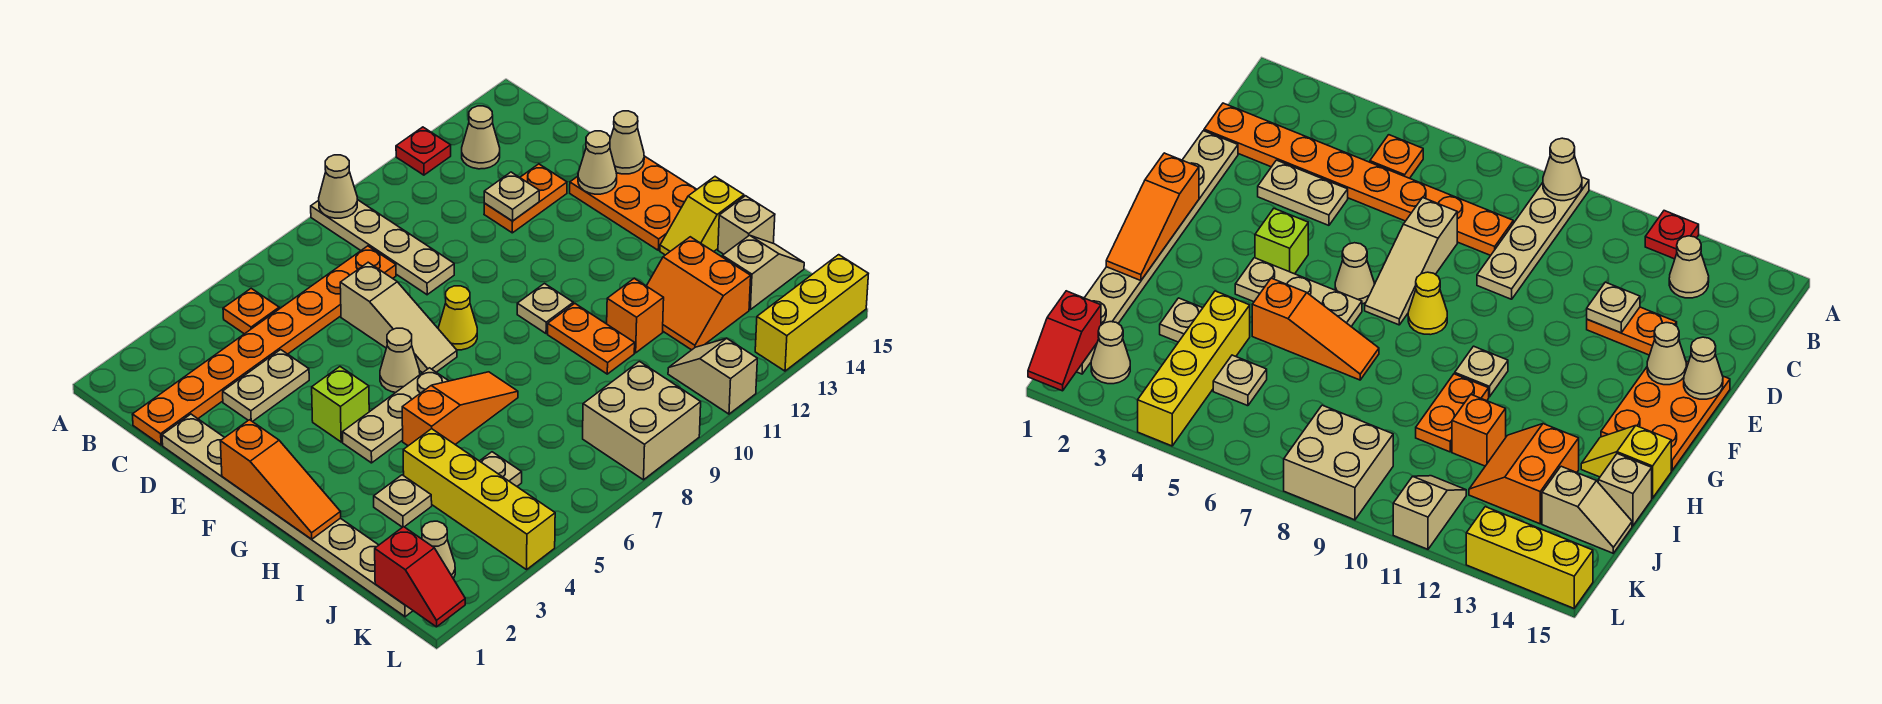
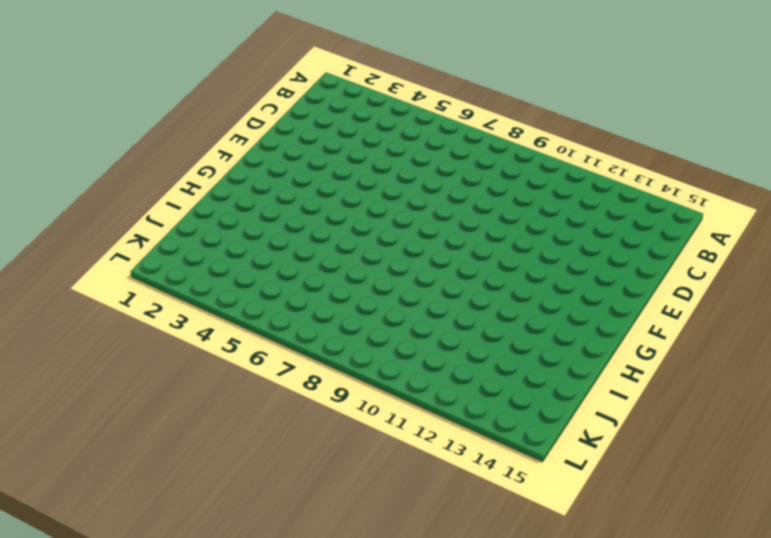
none -> tan 1x4 plate [311,200,454,295]
none -> red 1x1 plate [396,127,451,175]
none -> orange 1x1 plate [223,288,279,334]
none -> tan 1x1 cone [462,106,500,169]

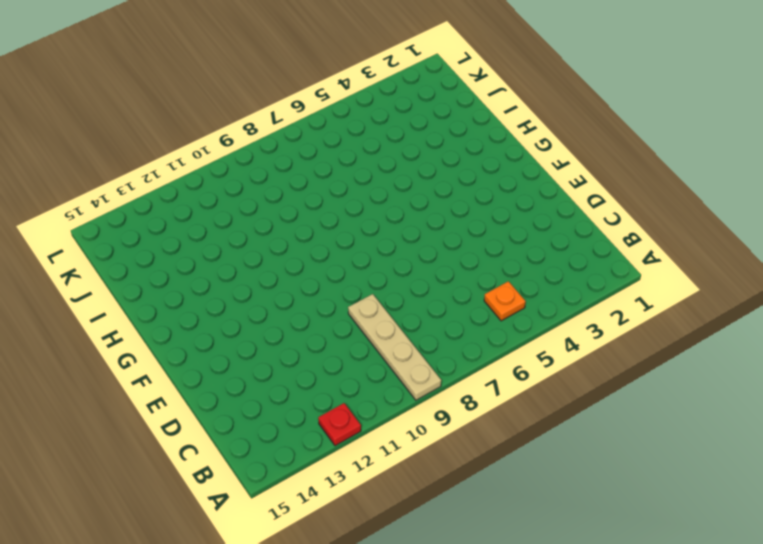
none -> tan 1x1 cone [462,106,500,169]
none -> orange 1x8 plate [132,246,396,445]
none -> tan 1x8 plate [162,414,413,617]
none -> tan 1x2 plate [223,350,309,422]

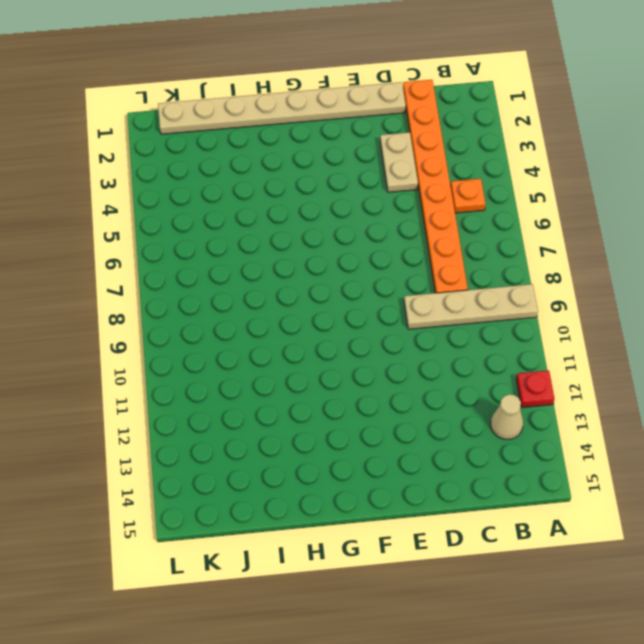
none -> tan 1x3 slope [340,262,457,373]
none -> orange 1x2 plate [484,164,567,233]
none -> orange 2x3 plate [570,156,697,250]
none -> lime 1x1 brick [312,367,369,442]

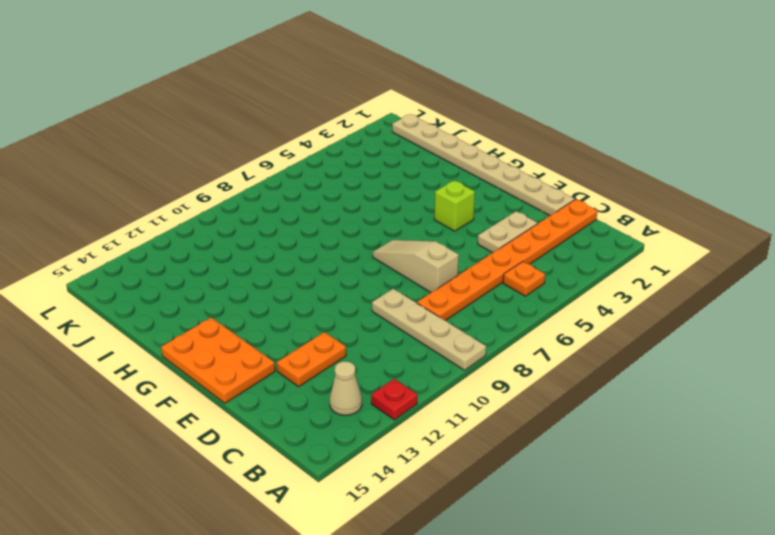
none -> tan 1x1 cone [380,328,420,393]
none -> yellow 1x1 cone [438,286,477,350]
none -> tan 1x3 plate [342,368,448,463]
none -> tan 1x1 plate [517,284,573,334]

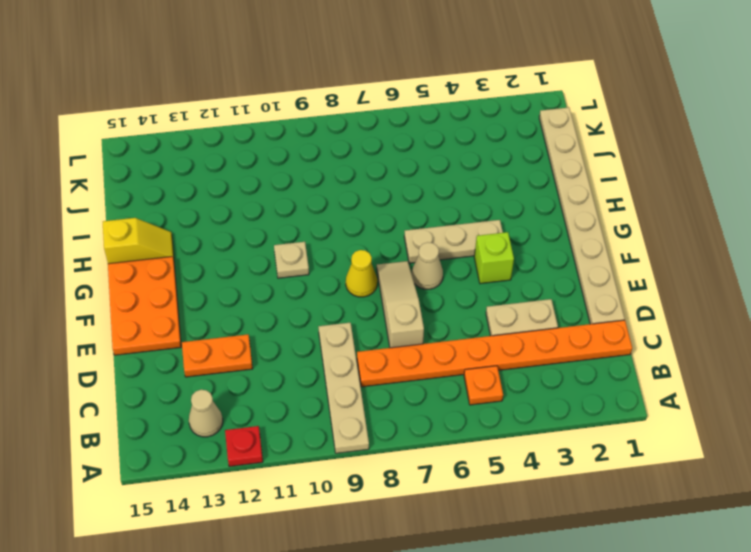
none -> orange 1x3 slope [402,372,518,446]
none -> orange 1x2 plate [548,303,635,374]
none -> tan 1x1 plate [374,475,432,527]
none -> yellow 1x4 brick [403,429,555,570]

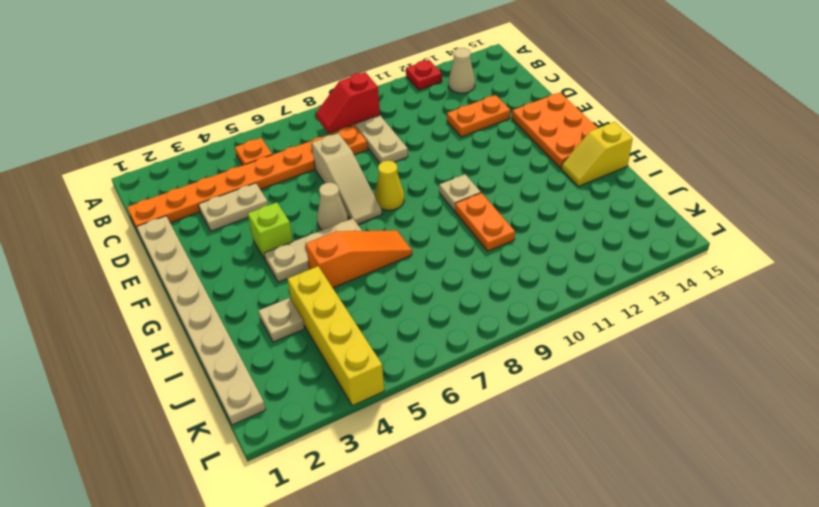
red 1x2 slope [316,72,380,133] -> red 1x2 slope turned to [375,527,465,627]
none -> orange 1x1 brick [607,278,664,353]
none -> orange 2x2 slope [647,237,751,350]
none -> tan 1x1 brick [718,196,775,254]
none -> tan 1x1 plate [480,452,522,486]

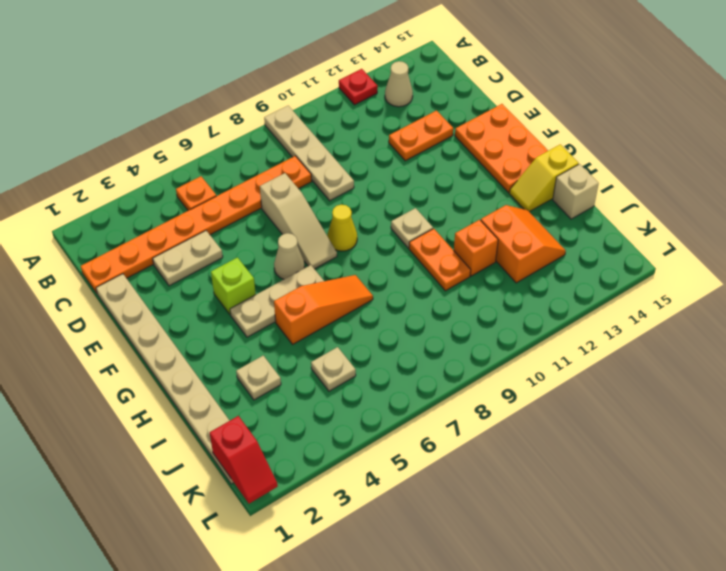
orange 2x2 slope [481,205,566,283] -> orange 2x2 slope turned to [647,237,751,350]
none -> yellow 1x4 brick [403,429,555,570]
none -> tan 1x2 slope [722,235,804,310]
none -> tan 1x1 cone [422,521,455,578]
none -> tan 2x2 brick [583,361,701,480]

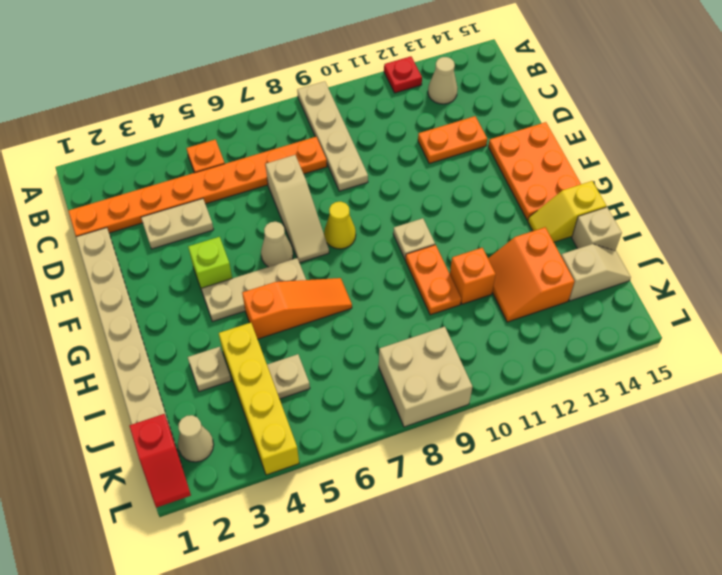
none -> tan 1x2 slope [668,338,757,414]
none -> yellow 1x3 brick [755,255,868,371]
none -> tan 1x1 cone [319,155,357,218]
none -> tan 1x1 plate [484,172,539,221]

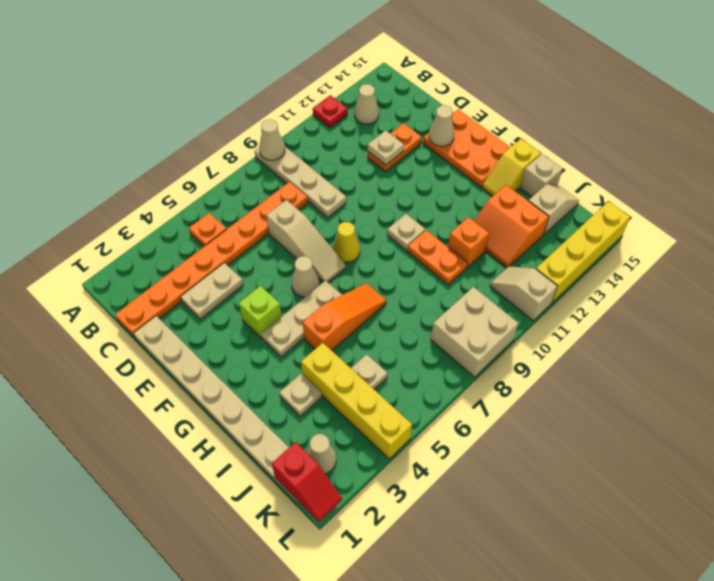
yellow 1x4 brick [536,201,630,303] -> yellow 1x3 brick [755,255,868,371]
none -> tan 1x1 cone [610,111,644,174]
none -> orange 1x3 slope [220,420,341,539]

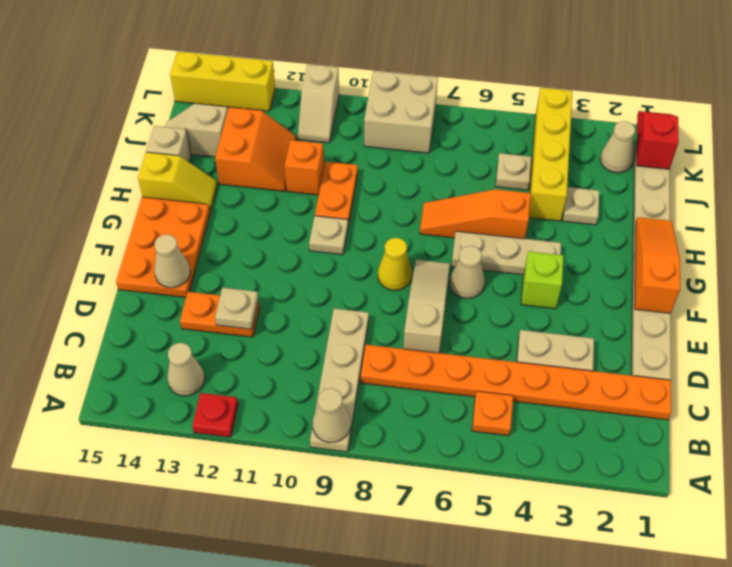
none -> tan 1x1 cone [610,111,644,174]

